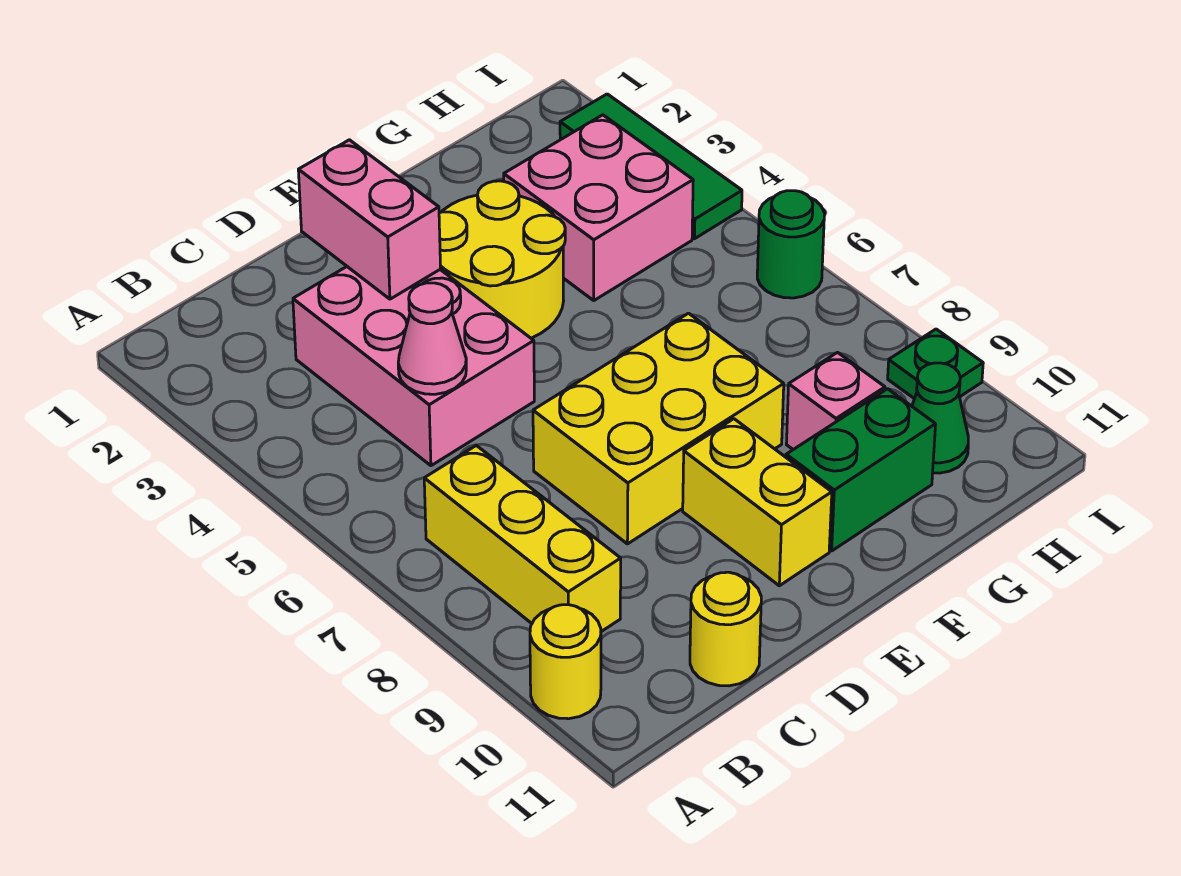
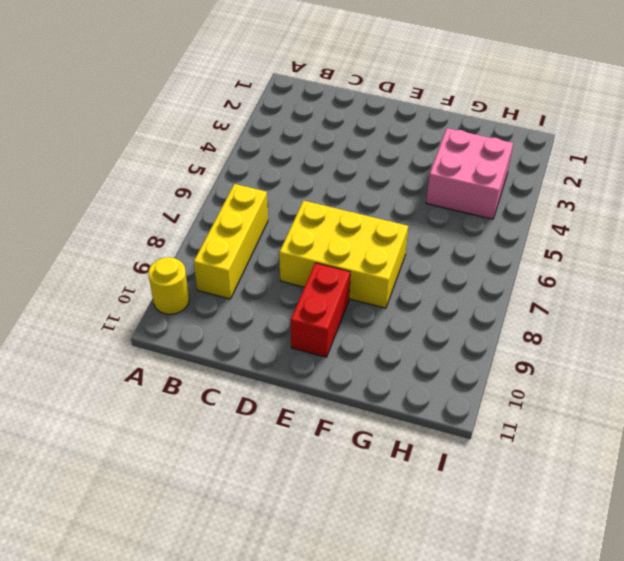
red 1x2 brick [291,263,350,357] -> yellow 1x2 brick [683,419,832,586]
none -> pink 2x3 brick [293,267,534,466]
none -> yellow 1x1 round brick [690,572,761,686]
none -> yellow 2x2 round brick [439,181,565,338]

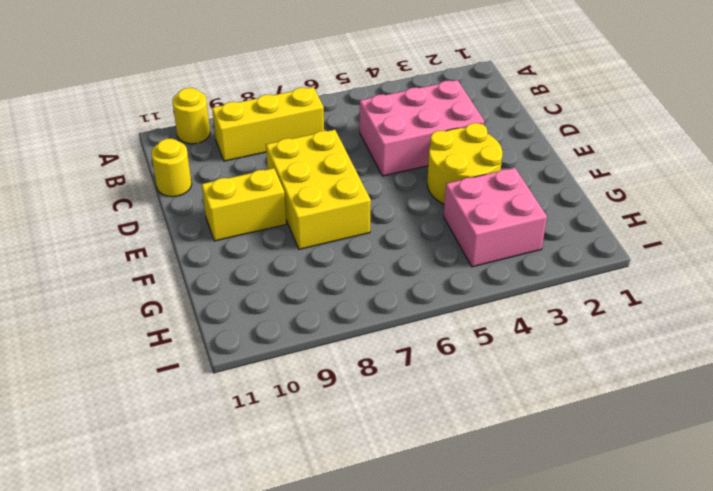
none -> green 1x2 brick [786,389,936,551]
none -> pink 1x1 brick [786,352,885,450]
none -> green 1x1 cone [912,363,968,473]

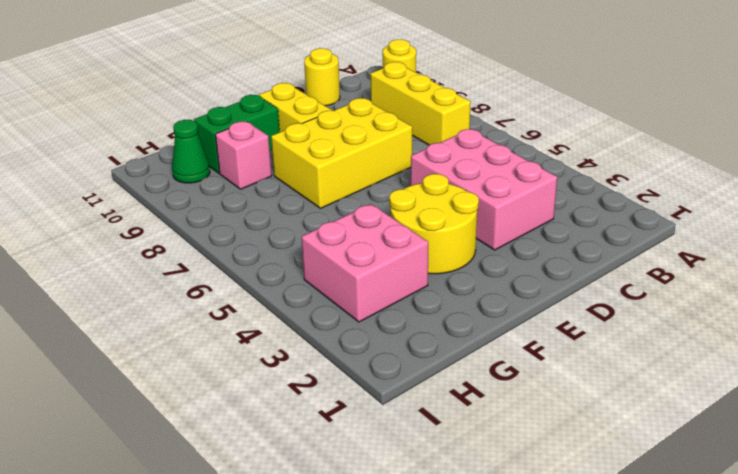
none -> green 1x3 tile [560,94,742,239]
none -> green 1x1 round brick [757,191,824,298]
none -> green 1x1 plate [888,329,983,399]

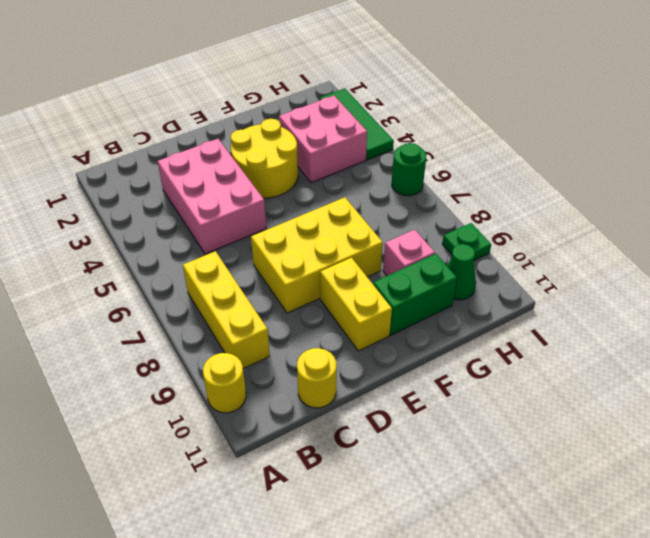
none -> pink 1x1 cone [398,283,466,394]
none -> pink 1x2 brick [298,140,441,299]

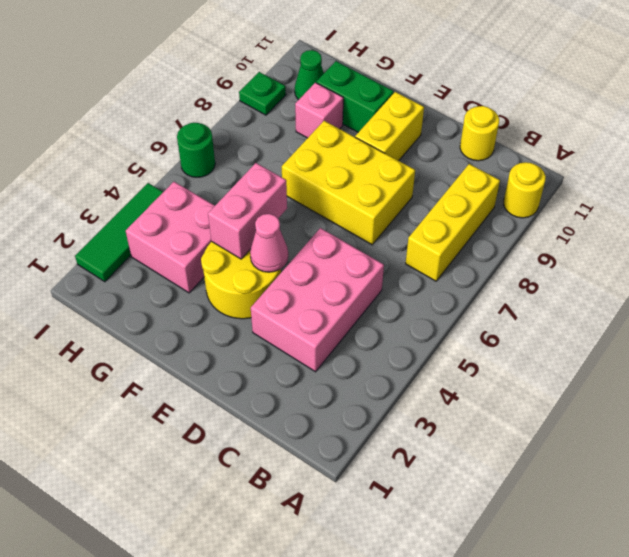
pink 1x1 cone [250,214,288,272] -> pink 1x1 cone moved to [398,283,466,394]
pink 1x2 brick [208,163,287,259] -> pink 1x2 brick moved to [298,140,441,299]

